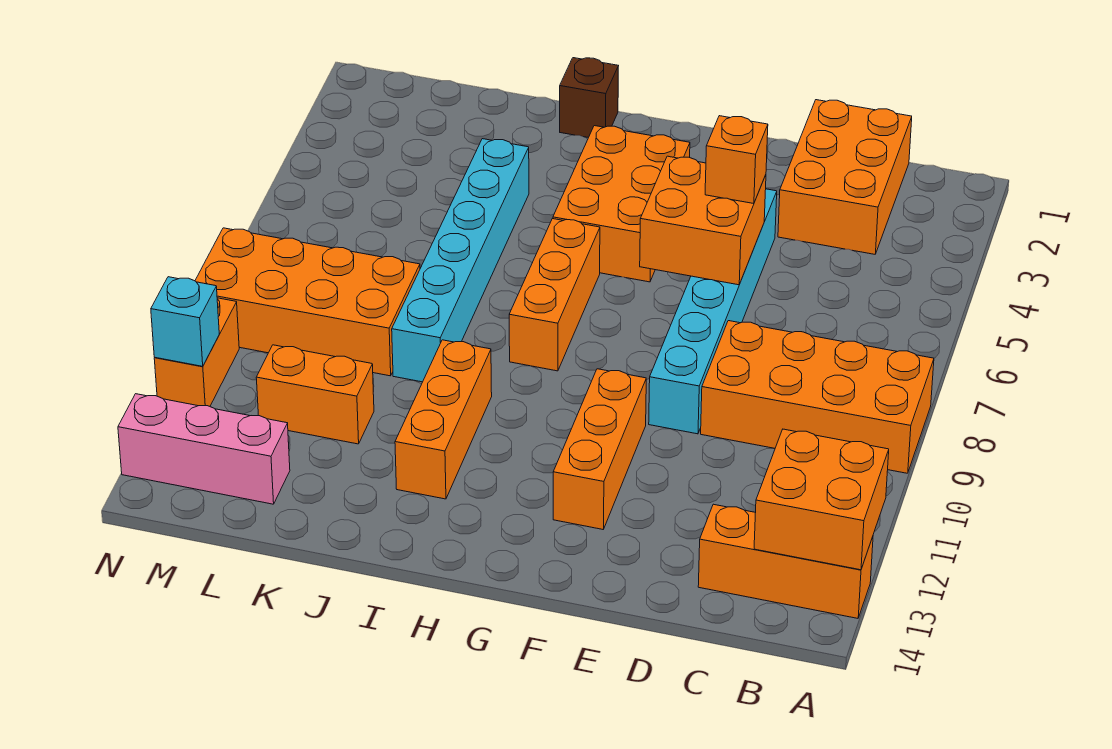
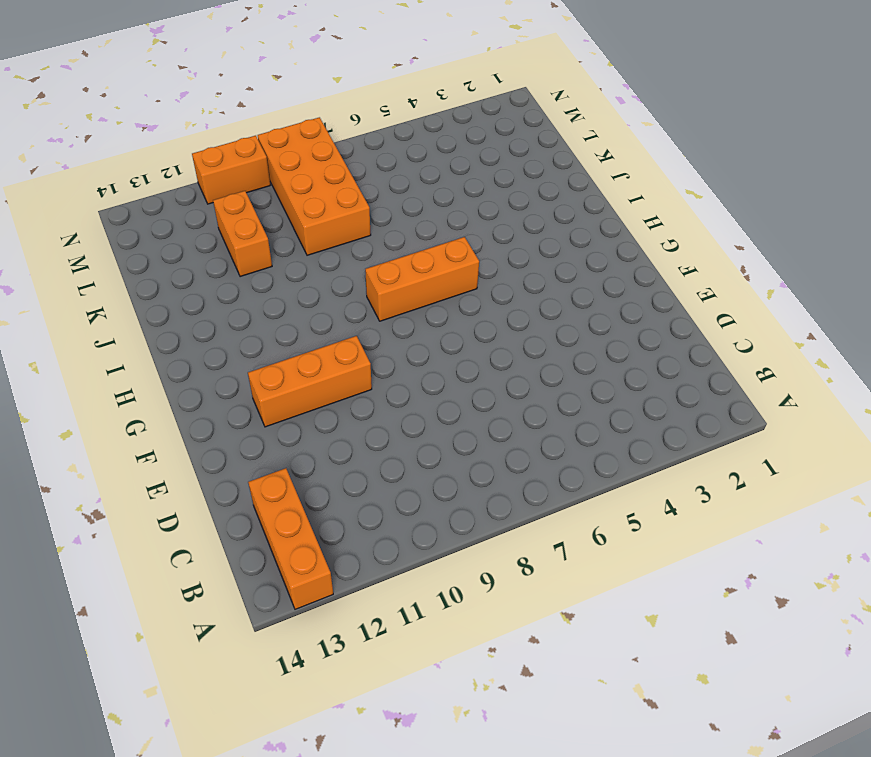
none -> orange 2x4 brick [701,321,934,473]
none -> orange 2x3 brick [778,100,912,254]
none -> cyan 1x6 brick [649,189,777,434]

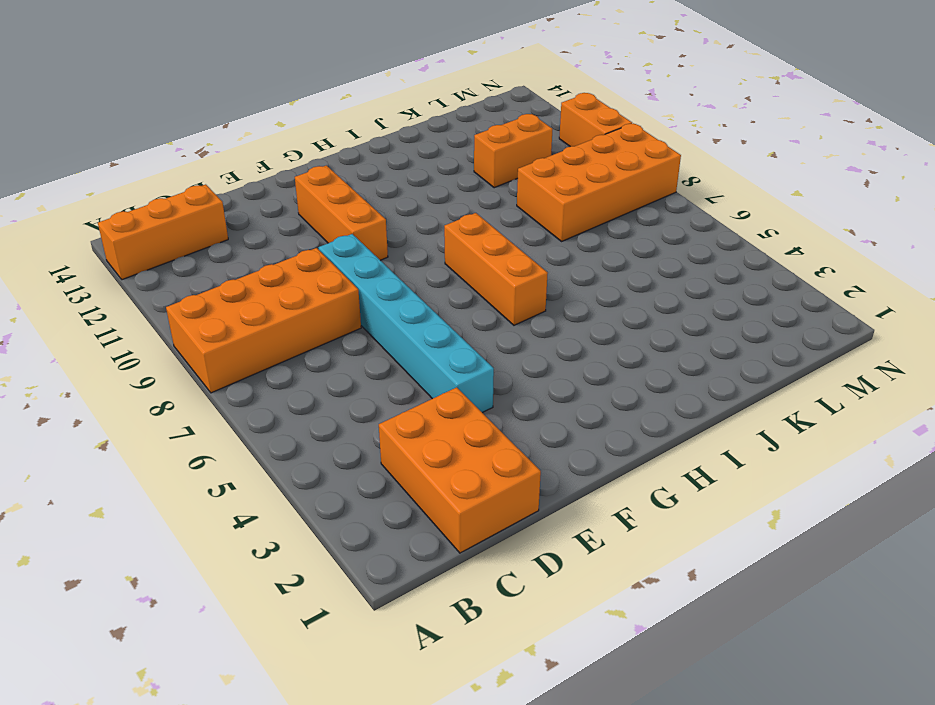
none -> orange 2x3 brick [553,126,690,282]
none -> brown 1x1 brick [560,58,618,138]
none -> orange 1x3 brick [395,340,492,499]

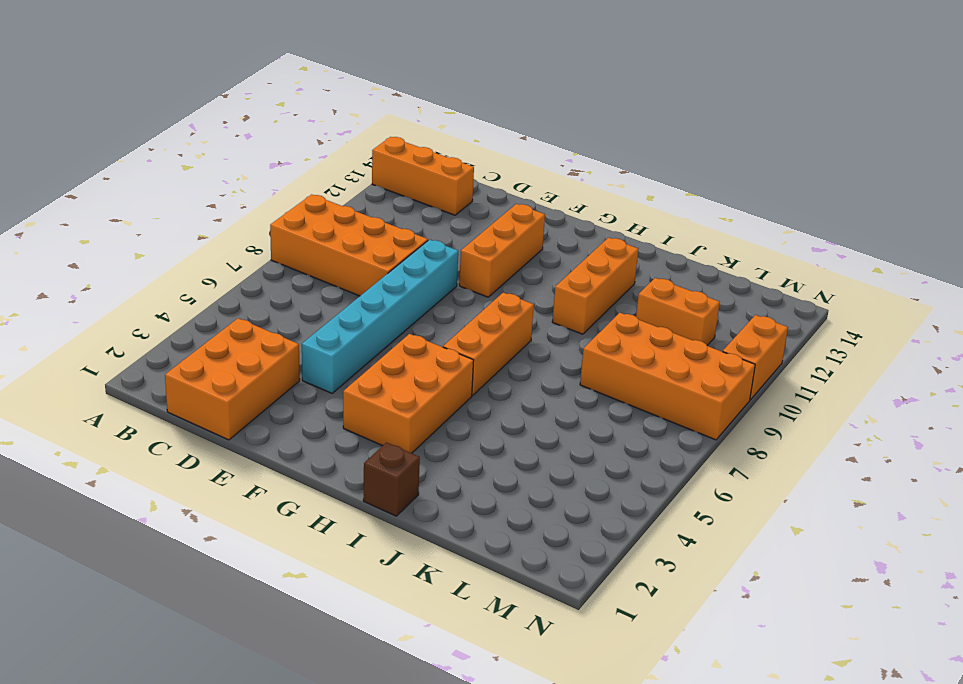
none -> cyan 1x6 brick [392,139,529,382]
none -> pink 1x3 brick [118,394,290,504]
none -> orange 2x2 brick [754,429,889,570]

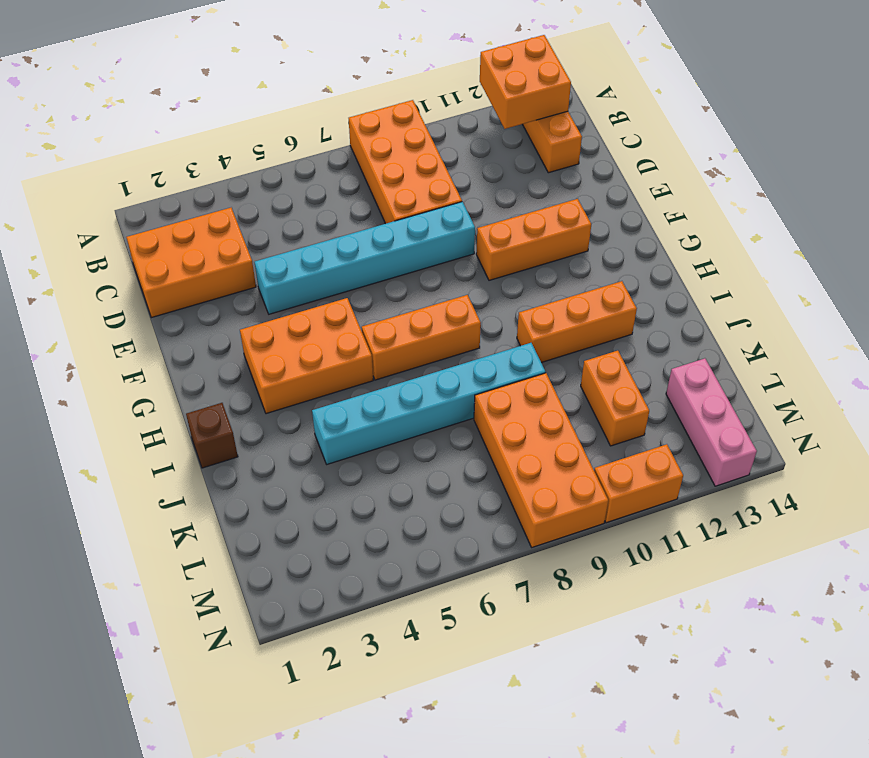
none -> orange 2x2 brick [640,156,766,285]
none -> cyan 1x1 brick [151,277,219,366]
none -> orange 1x1 brick [705,116,768,204]

